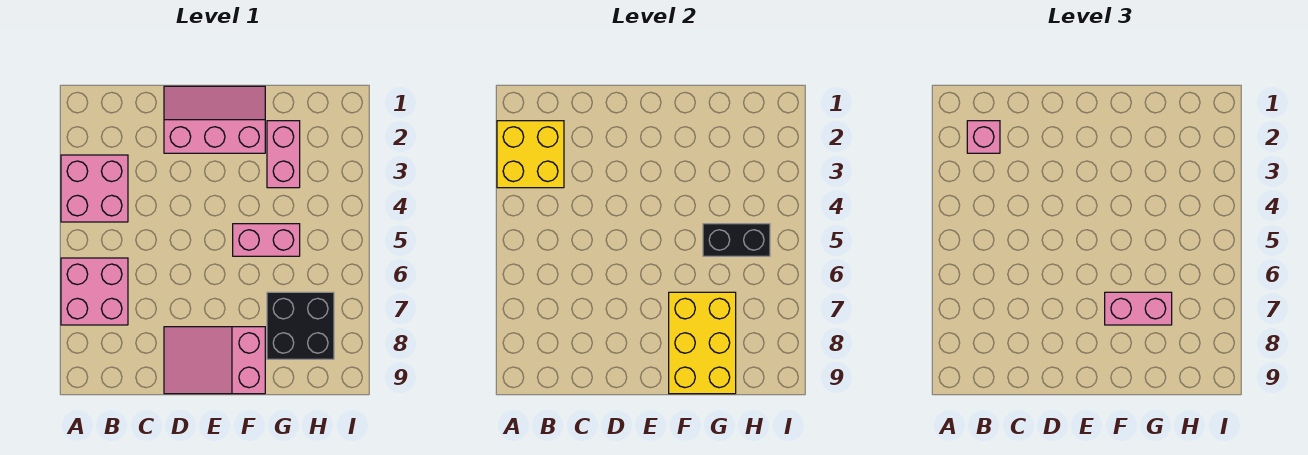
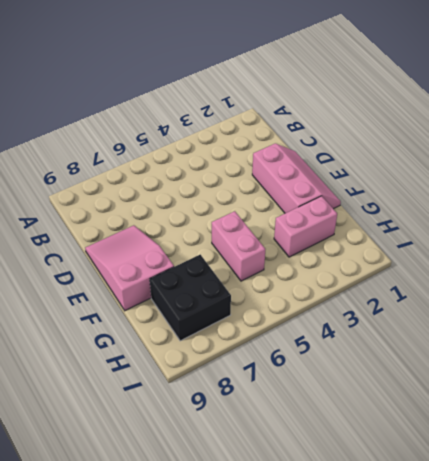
none -> pink 2x2 brick [61,155,128,222]
none -> pink 2x2 brick [61,258,128,325]
none -> yellow 2x2 brick [497,121,564,188]

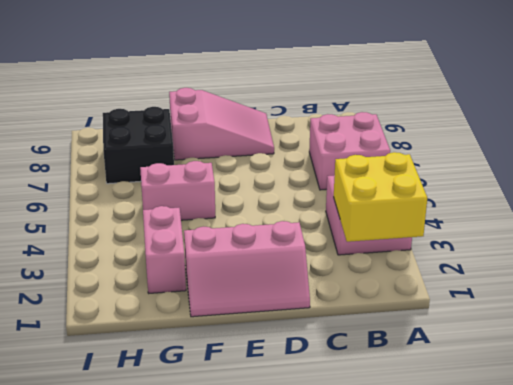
none -> yellow 2x3 brick [669,292,736,394]
none -> black 1x2 brick [703,224,770,256]
none -> pink 1x1 brick [967,121,1000,153]

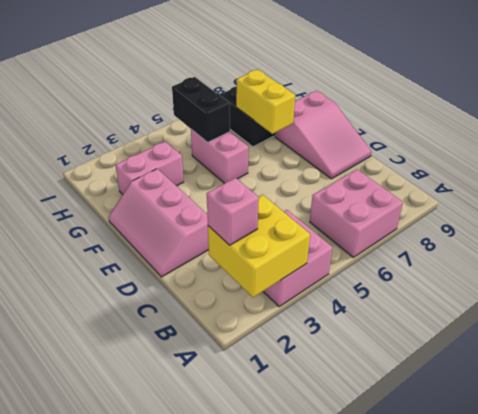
yellow 1x2 brick [236,70,295,134] -> yellow 2x3 brick [669,292,736,394]
none -> pink 1x2 brick [1105,292,1172,325]

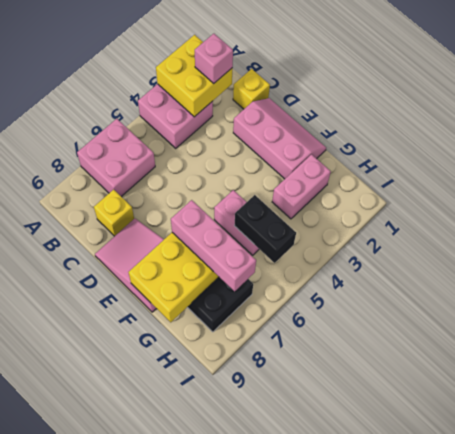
yellow 1x1 brick [233,69,270,109] -> none
yellow 1x1 brick [94,190,134,236] -> none
pink 1x3 brick [171,200,256,292] -> pink 1x2 brick [1105,292,1172,325]

